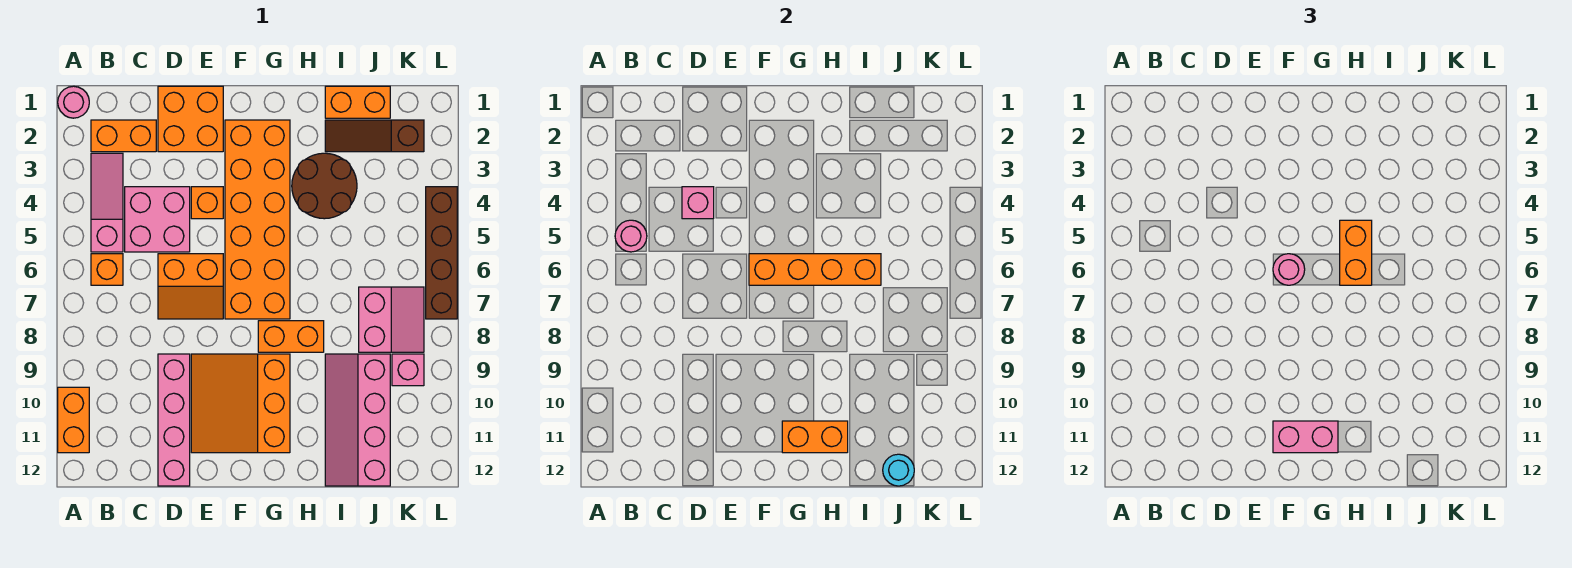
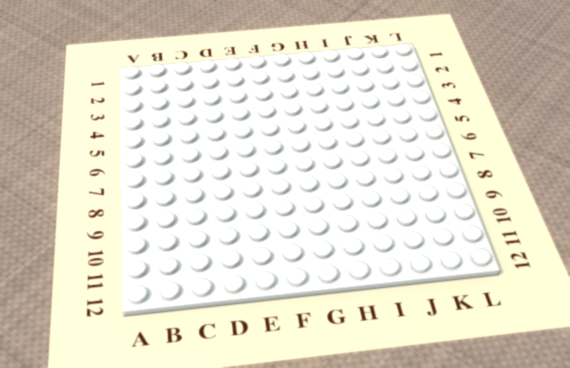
none -> pink 1x1 round brick [58,86,89,118]
none -> orange 1x2 brick [58,387,89,453]
none -> orange 1x2 brick [91,120,156,152]

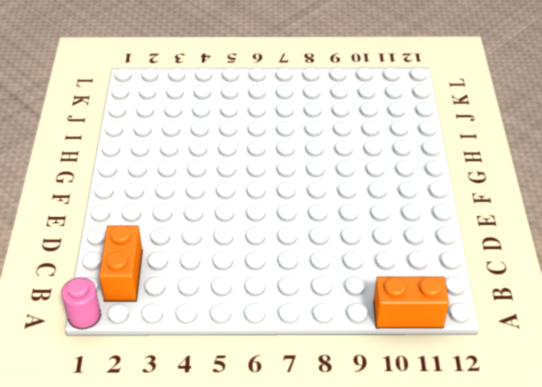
none -> pink 1x3 slope [91,153,123,252]
none -> orange 1x1 brick [91,254,123,285]
none -> pink 2x2 brick [125,187,190,252]

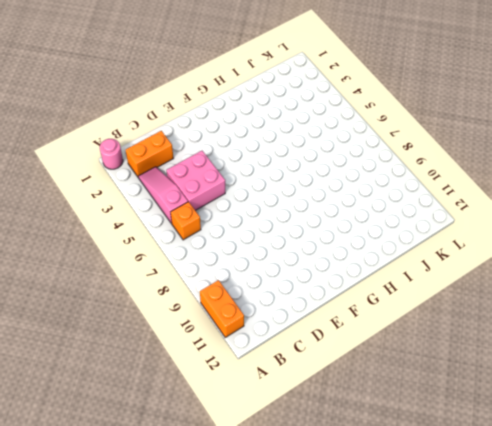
none -> orange 2x2 brick [158,86,223,152]
none -> orange 2x2 slope [158,254,223,319]
none -> pink 1x4 brick [158,354,190,486]

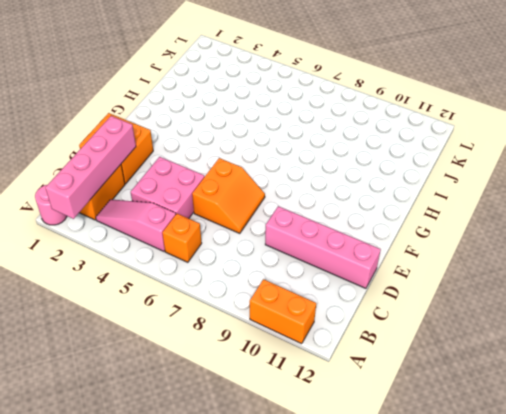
pink 1x4 brick [45,116,136,219] -> none
none -> orange 1x1 brick [191,187,223,219]
none -> orange 3x3 slope [191,354,290,453]
none -> orange 2x6 brick [225,120,290,319]

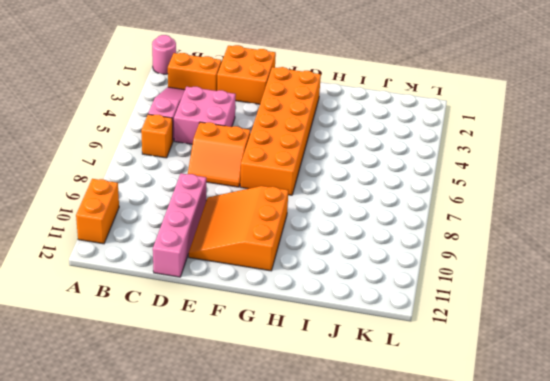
none -> orange 1x1 brick [191,187,223,219]
none -> orange 1x2 brick [258,321,324,352]
none -> brown 2x2 round brick [292,153,357,219]

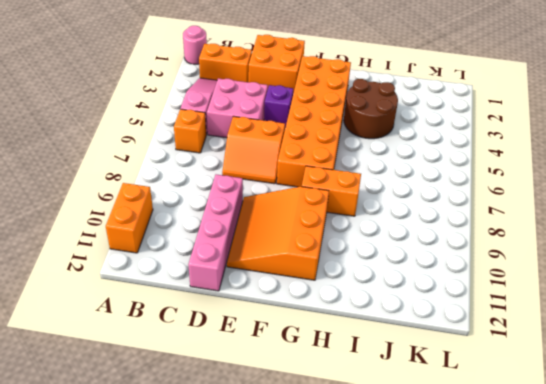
purple 1x1 brick [264,85,293,127] -> orange 1x1 brick [191,187,223,219]
none -> orange 1x2 brick [325,86,390,118]
none -> brown 1x3 slope [325,120,424,152]
none -> pink 2x4 slope [325,354,390,486]

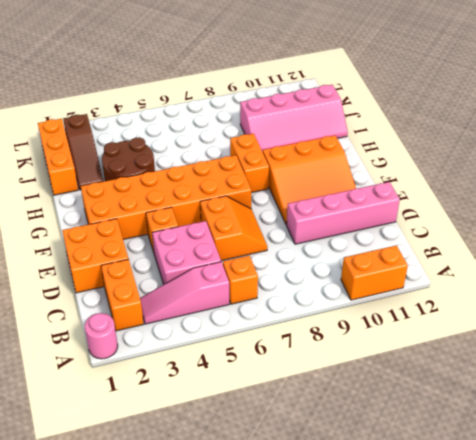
orange 1x3 brick [38,119,78,195] -> orange 1x2 brick [325,86,390,118]
none -> pink 2x2 slope [359,287,424,352]
none -> pink 1x1 brick [392,354,424,386]
none -> brown 1x4 brick [426,187,457,319]

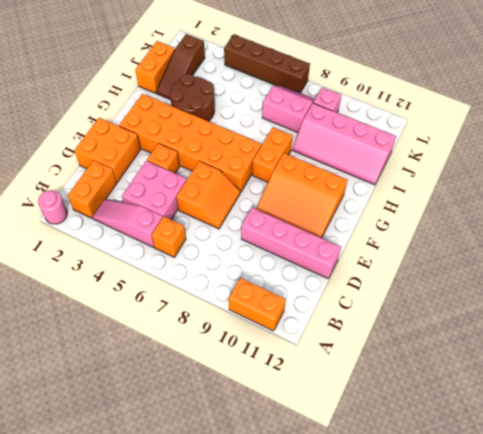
none -> pink 1x1 round brick [615,220,647,252]
none -> pink 1x1 brick [682,187,714,219]
none -> orange 1x4 brick [749,254,881,285]

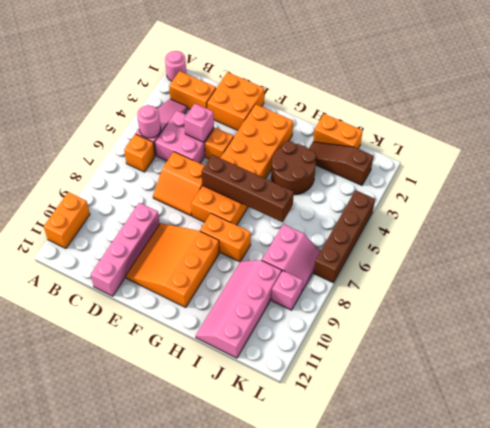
brown 1x4 brick [201,155,294,222] -> orange 1x4 brick [749,254,881,285]
none -> orange 1x2 brick [782,421,848,453]
none -> cyan 1x1 round brick [883,454,914,486]
none -> pink 1x1 round brick [1273,254,1305,285]

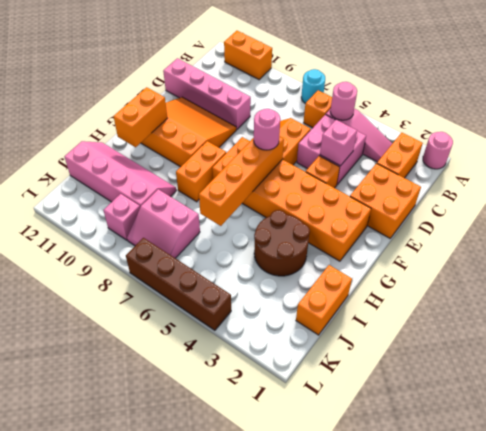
cyan 1x1 round brick [301,69,325,103] -> cyan 1x1 round brick moved to [883,454,914,486]
none -> brown 1x3 slope [325,120,424,152]
none -> pink 1x2 brick [1273,421,1338,453]
none -> orange 1x2 brick [1340,220,1372,285]

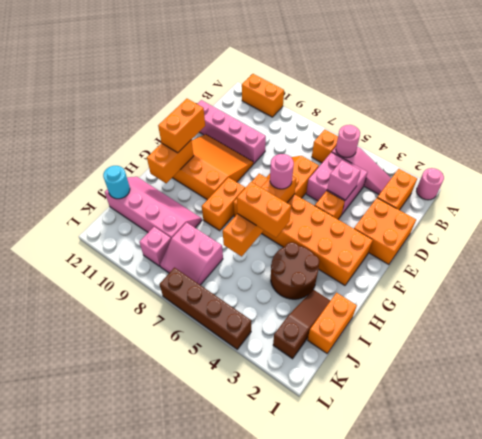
orange 1x2 brick [158,99,205,153] -> pink 1x2 brick [1273,421,1338,453]

